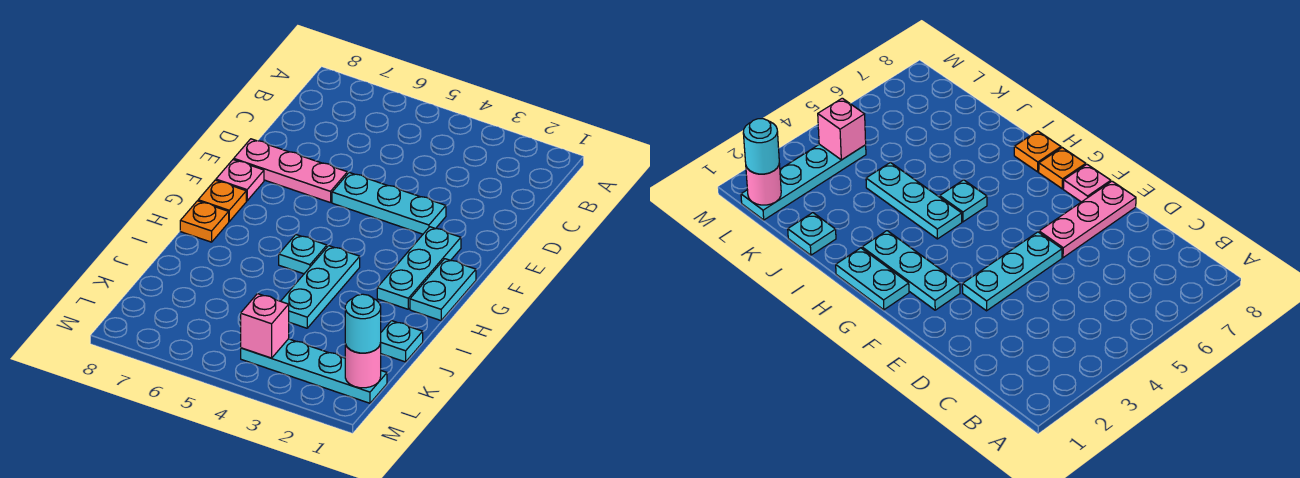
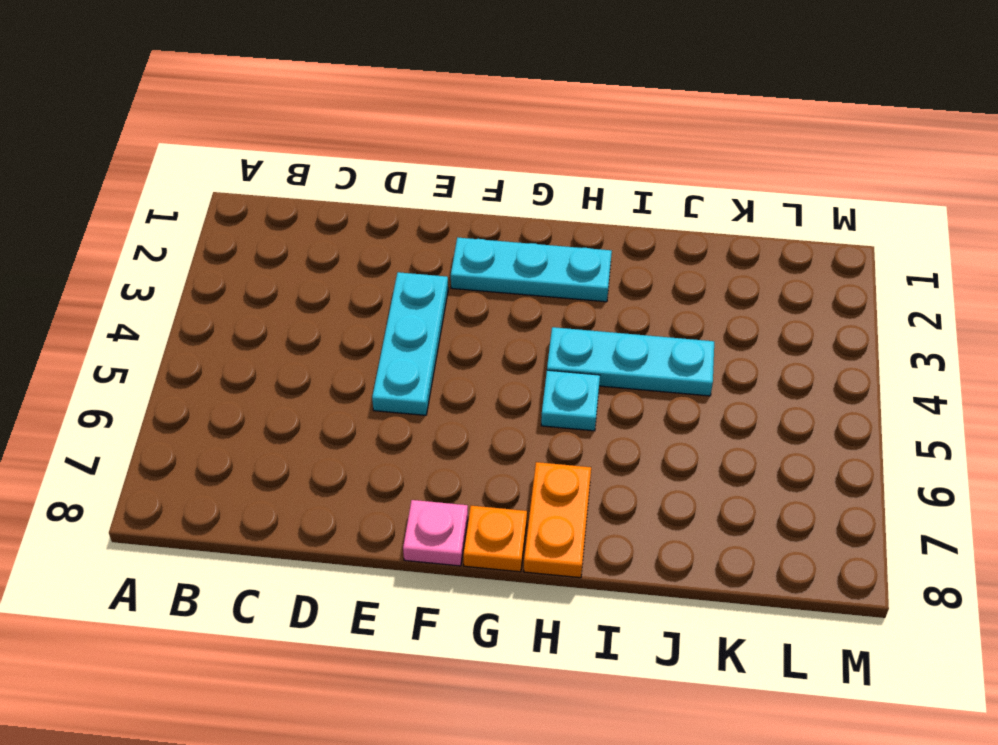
orange 1x2 plate [524,462,591,578] -> orange 1x1 plate [180,201,229,242]
none -> pink 1x3 plate [234,139,347,203]
none -> cyan 1x2 plate [410,259,476,321]
none -> cyan 1x1 plate [381,321,423,362]

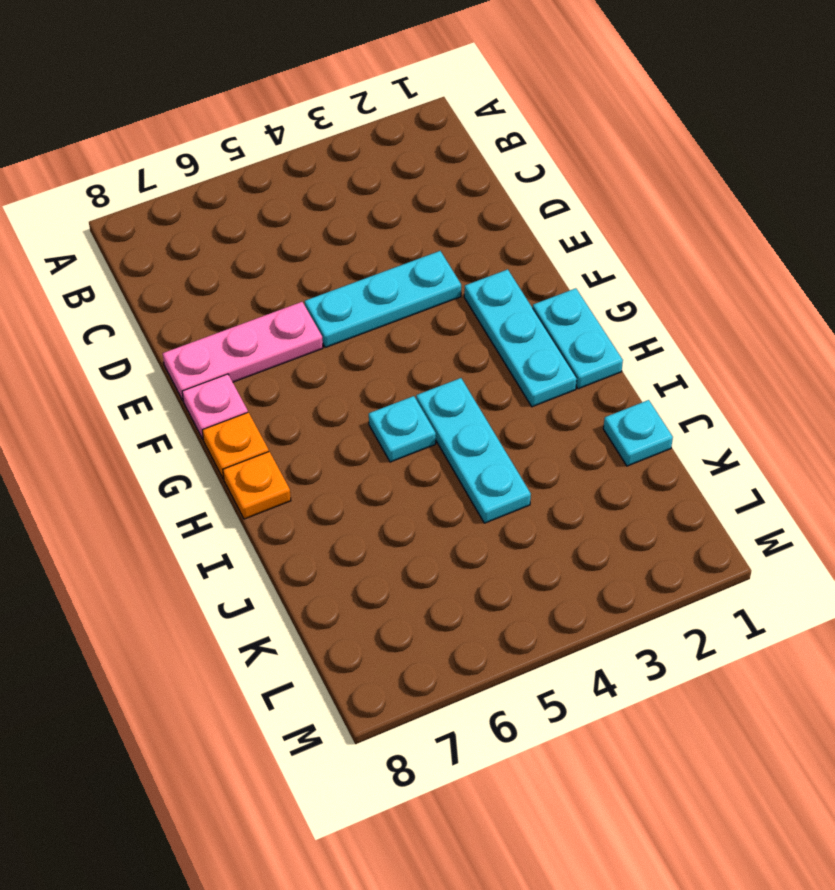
none -> cyan 1x4 plate [241,339,387,403]
none -> pink 1x1 round brick [345,343,381,388]
none -> pink 1x1 brick [241,294,289,358]

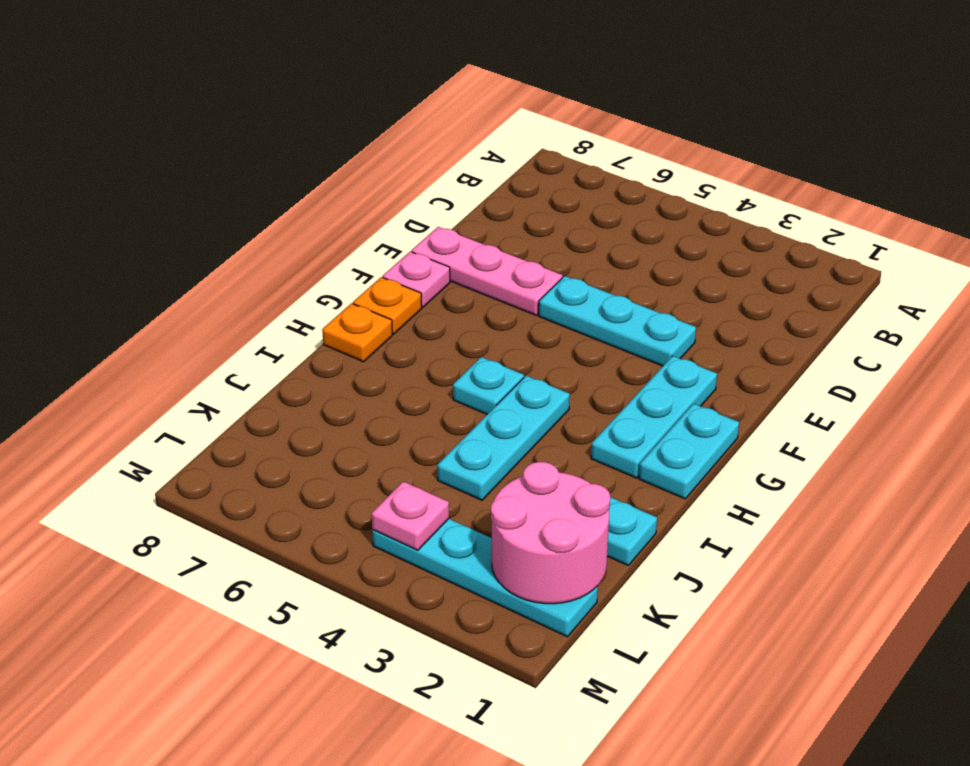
pink 2x2 round brick [491,462,610,604] -> pink 1x1 round brick [345,343,381,388]
pink 1x1 plate [372,481,449,550] -> pink 1x1 brick [241,294,289,358]
none -> cyan 1x1 round brick [345,294,381,353]

